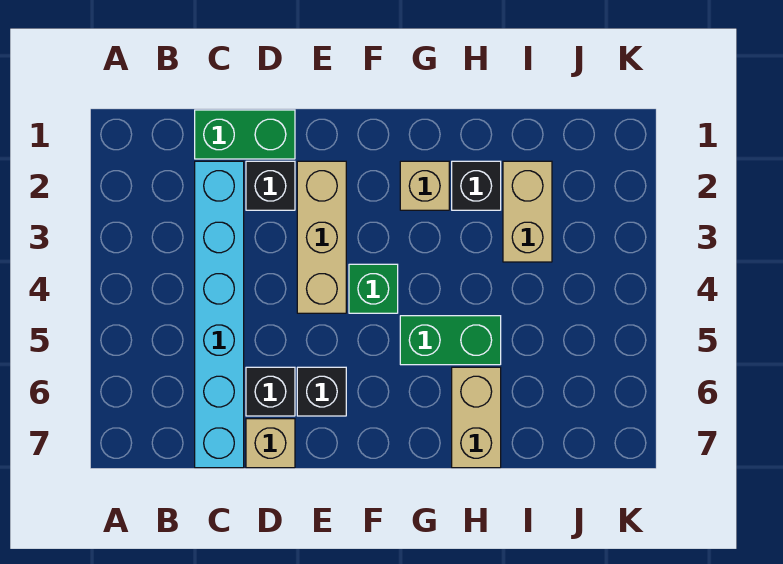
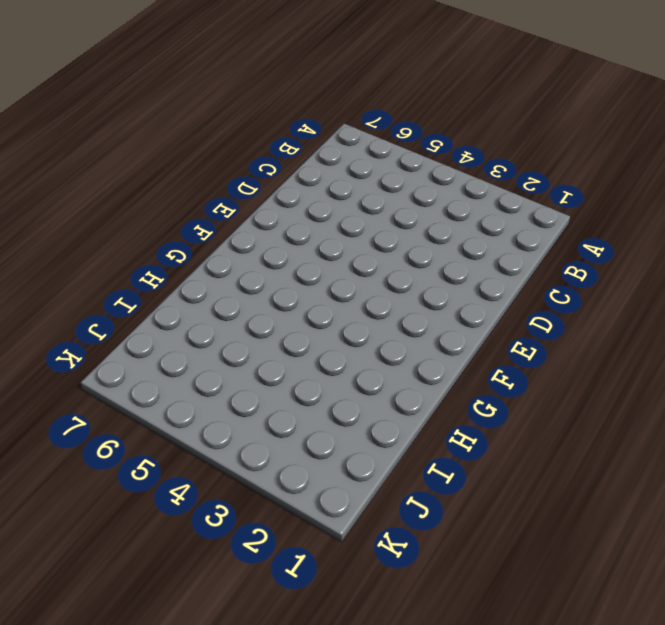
none -> green 1x2 brick [195,110,295,159]
none -> cyan 1x6 brick [195,161,244,468]
none -> black 1x1 brick [246,161,295,210]

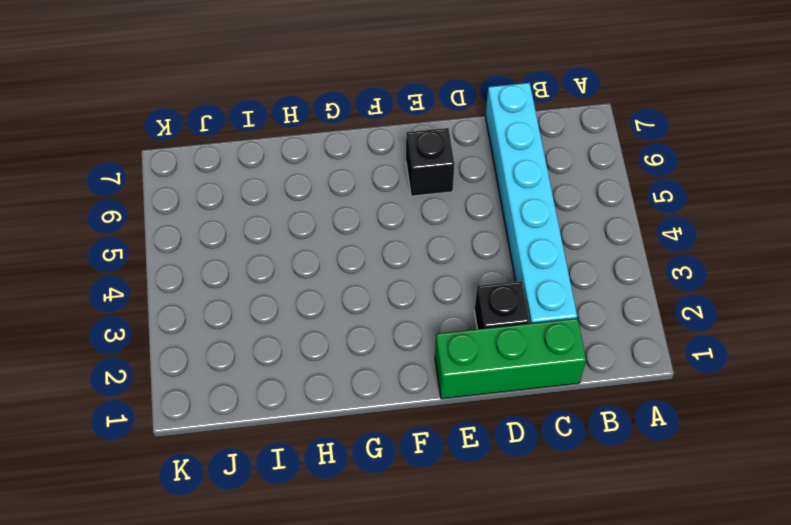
green 1x3 brick [435,318,586,399] -> green 1x2 brick [195,110,295,159]
none -> black 1x1 brick [246,367,295,416]
none -> tan 1x1 brick [246,419,295,468]
none -> tan 1x3 brick [297,161,346,313]

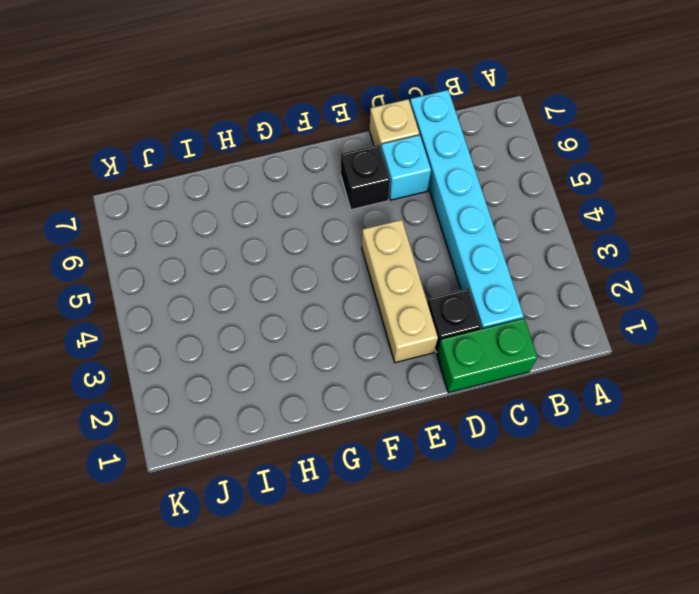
cyan 1x1 brick [381,135,431,200] -> black 1x1 brick [246,367,295,416]
none -> green 1x1 brick [349,264,398,313]
none -> tan 1x1 brick [400,161,449,210]
none -> green 1x2 brick [400,316,501,365]

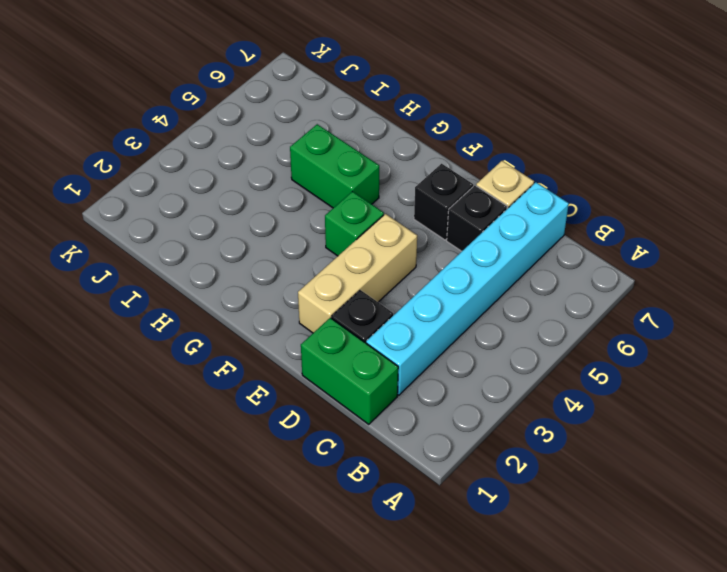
none -> tan 1x1 brick [400,161,449,210]
none -> black 1x1 brick [452,161,501,210]
none -> tan 1x2 brick [452,367,501,468]

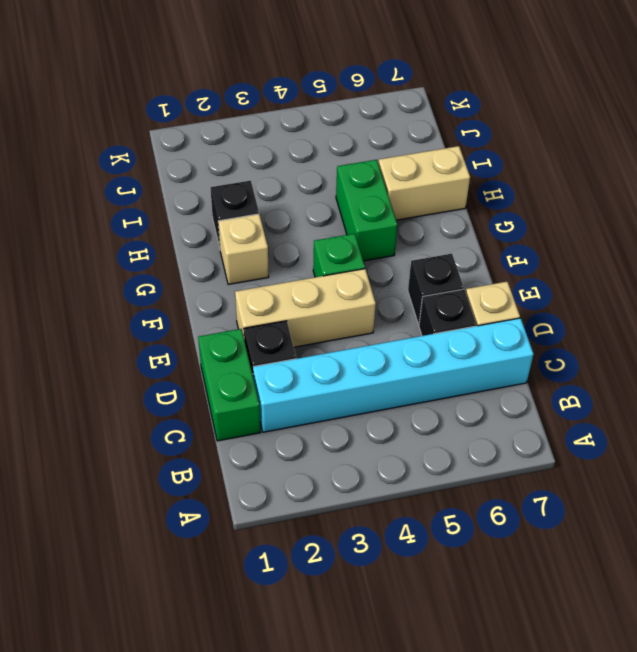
none -> tan 1x2 brick [503,161,552,262]

